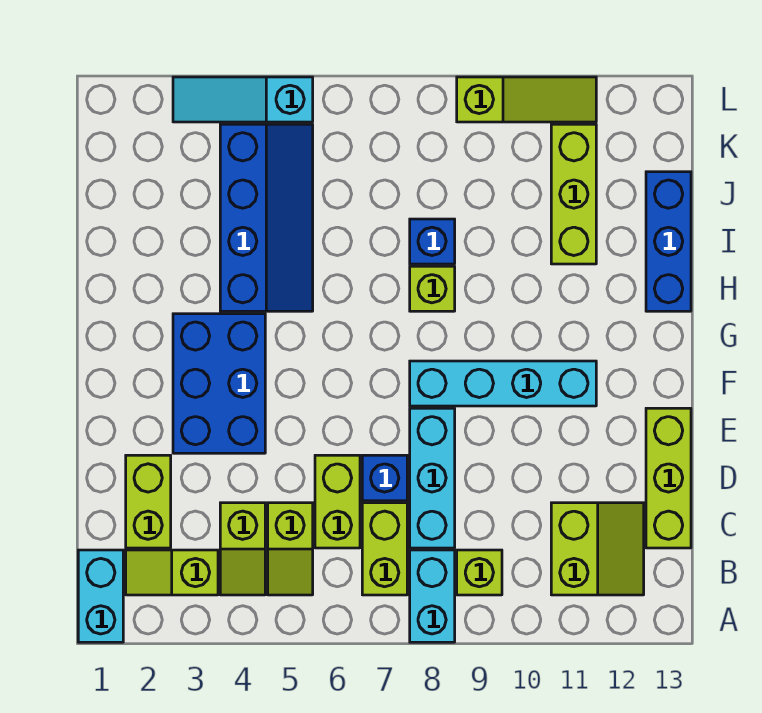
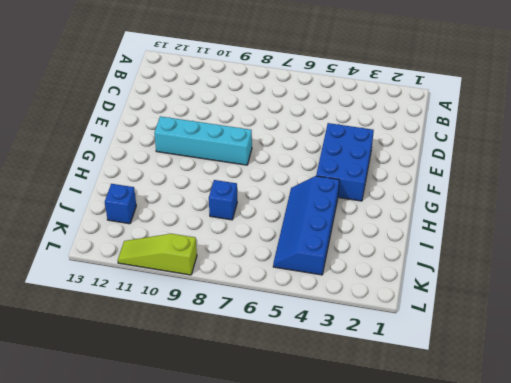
blue 1x1 brick [105,184,136,224] -> blue 1x1 brick moved to [362,455,407,501]
none -> cyan 1x2 brick [78,550,123,642]
none -> cyan 1x2 brick [410,550,455,642]
none -> lime 1x2 slope [126,550,218,595]

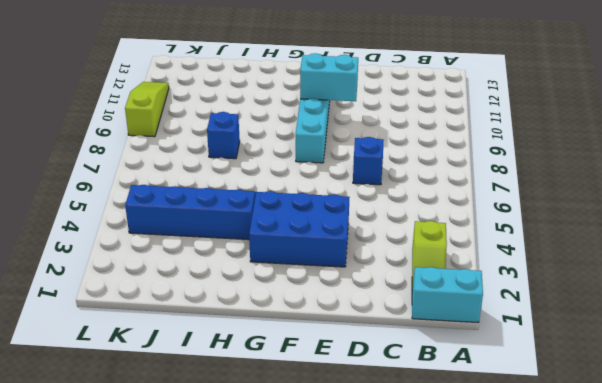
cyan 1x2 brick [300,53,358,101] -> cyan 1x2 brick moved to [410,550,455,642]
none -> lime 1x2 slope [220,503,265,595]
none -> lime 1x2 slope [268,503,313,595]
none -> lime 1x2 brick [362,503,407,595]

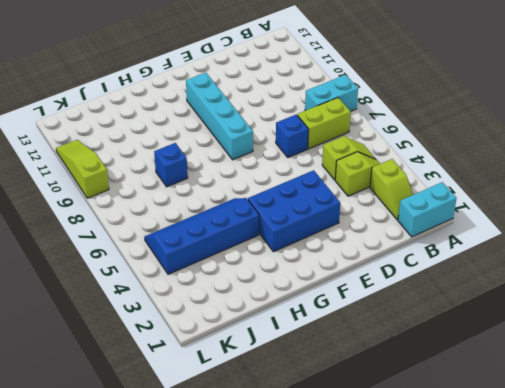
none -> lime 1x1 brick [457,550,502,595]
none -> lime 2x2 slope [551,503,644,595]
none -> lime 1x2 brick [126,455,171,548]

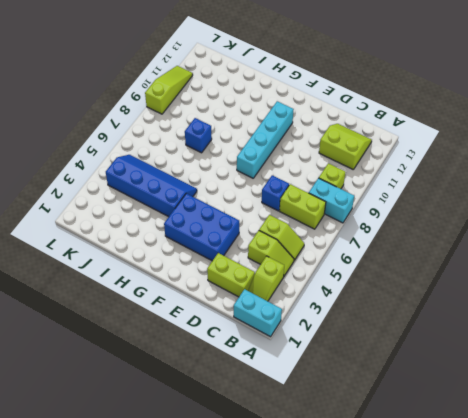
none -> lime 1x2 brick [315,455,360,548]
none -> cyan 1x3 brick [410,408,455,548]
none -> lime 1x3 brick [646,408,691,548]

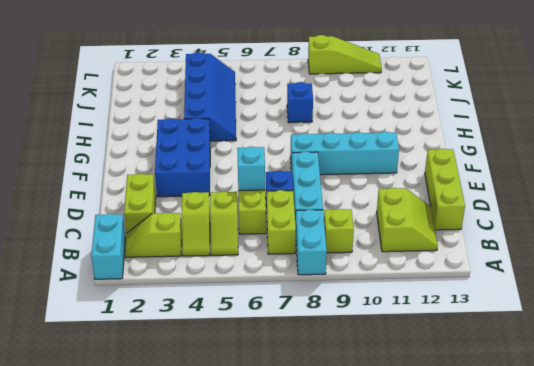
cyan 1x1 brick [237,147,265,191] -> none
none -> lime 1x1 brick [410,266,455,311]
none -> blue 1x3 brick [646,172,691,311]
none -> lime 1x3 brick [551,124,596,264]

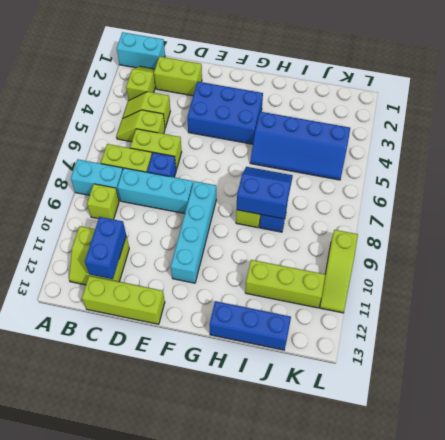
blue 1x2 brick [85,217,126,279] -> none
blue 2x2 slope [237,167,293,219] -> none
none -> cyan 1x3 slope [173,77,313,122]

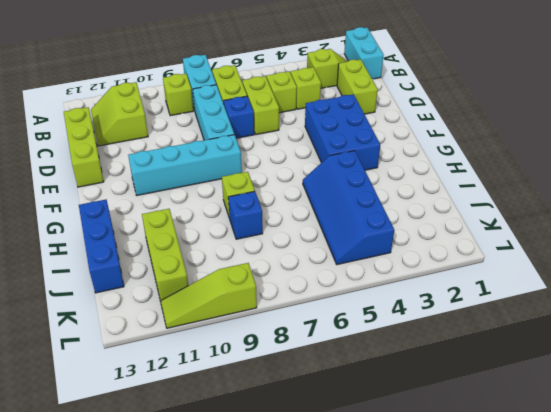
none -> cyan 1x3 slope [173,77,313,122]

